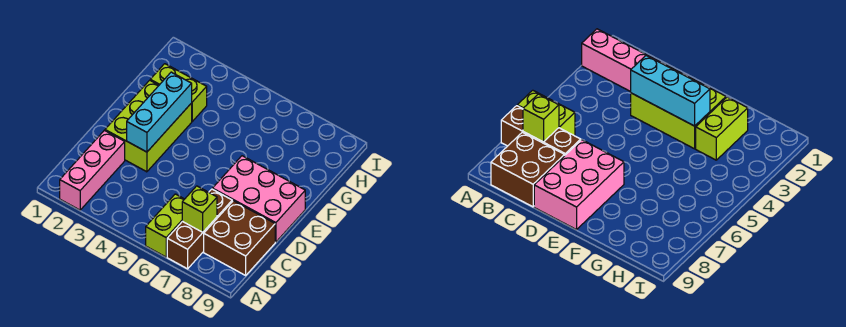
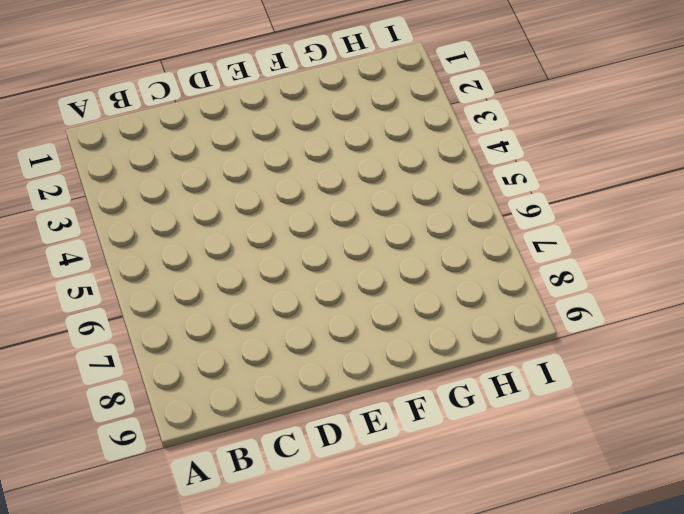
none -> pink 1x3 brick [60,130,125,210]
none -> lime 1x2 brick [146,194,184,257]

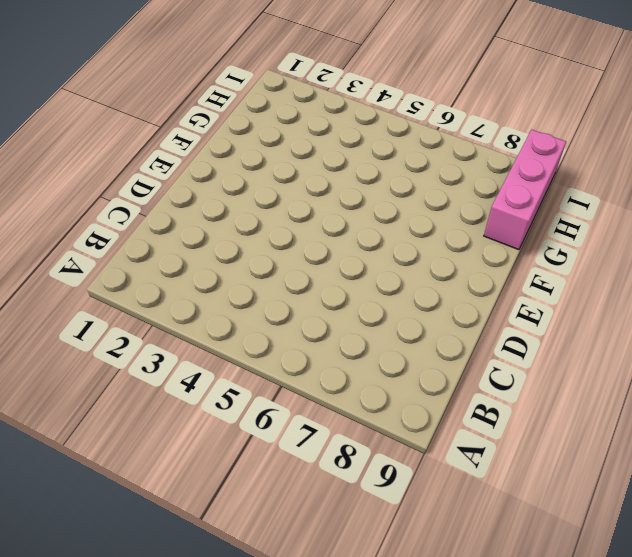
pink 1x3 brick [484,130,566,250] -> pink 1x3 brick moved to [60,130,125,210]
none -> lime 1x2 brick [146,194,184,257]
none -> brown 1x3 brick [167,189,232,269]

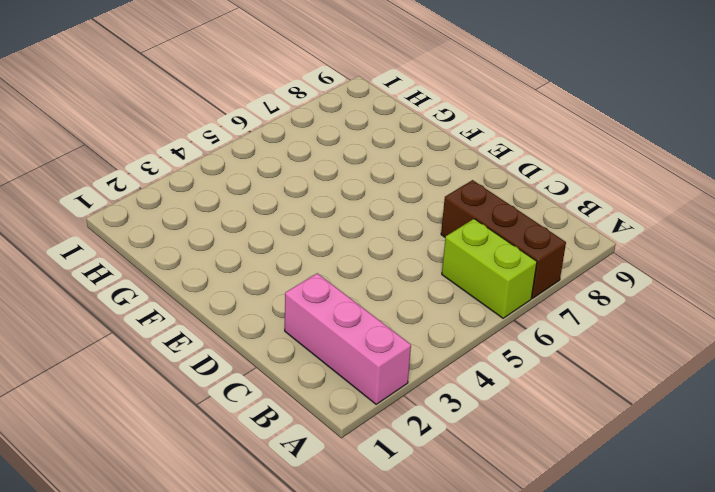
none -> brown 2x2 brick [204,201,275,275]
none -> lime 2x3 brick [105,80,192,172]

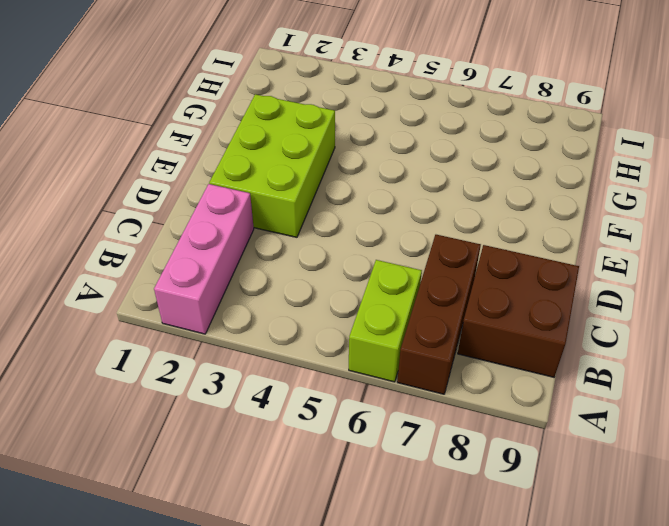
none -> pink 2x3 brick [212,156,305,242]
none -> lime 1x2 brick [150,64,207,121]

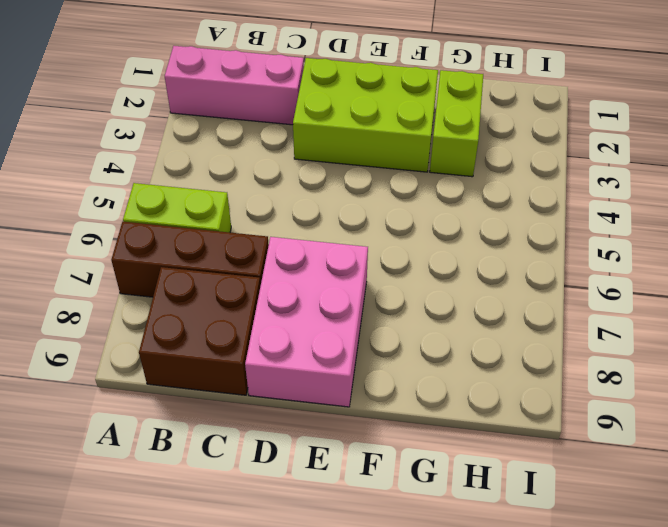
none -> lime 1x1 brick [182,186,217,232]
none -> cyan 1x3 brick [127,72,192,152]

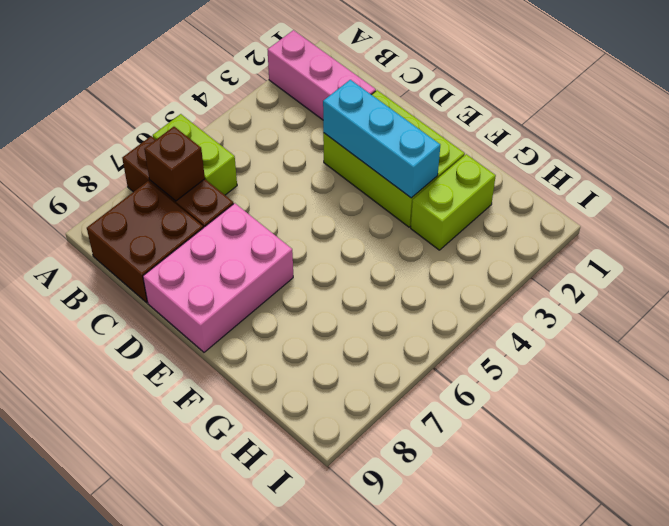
brown 1x1 brick [144,127,205,201] -> lime 1x1 brick [182,186,217,232]

